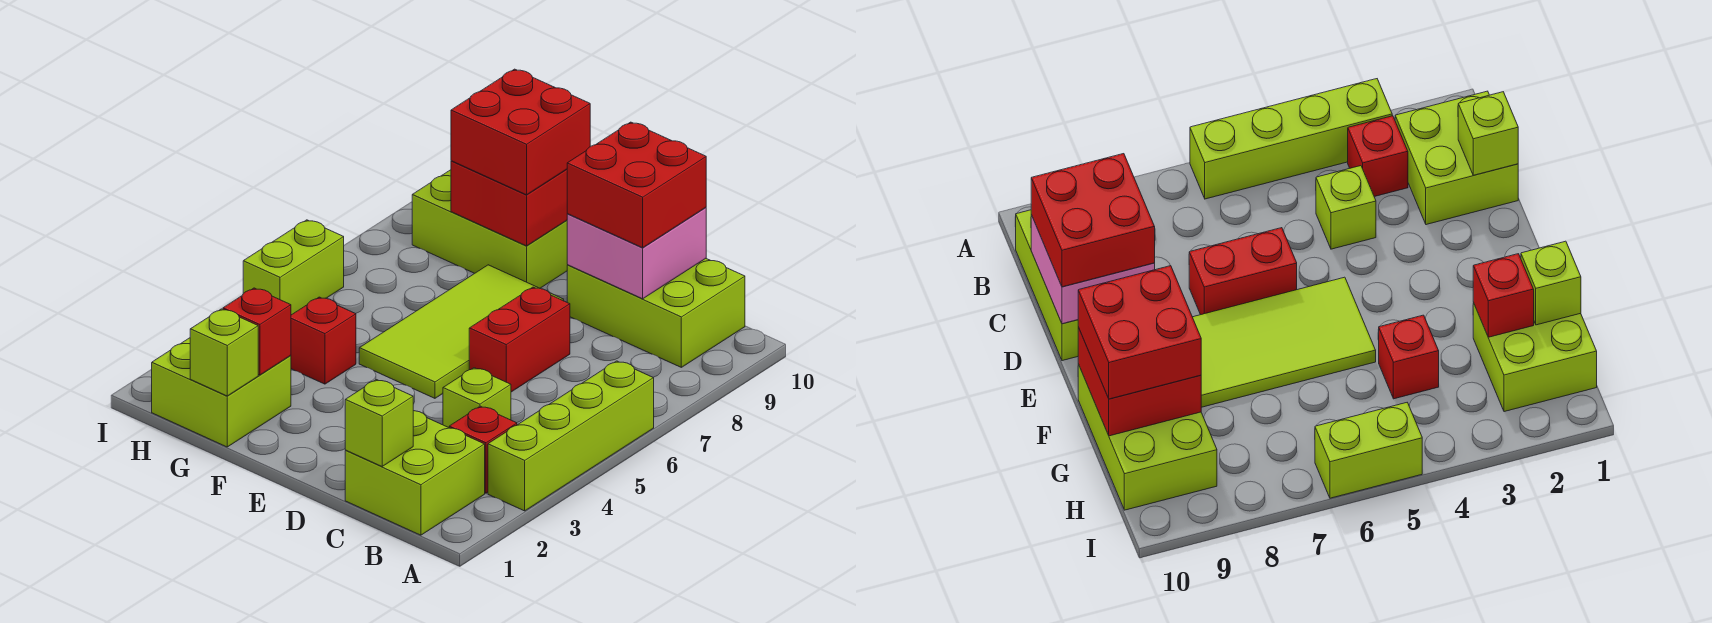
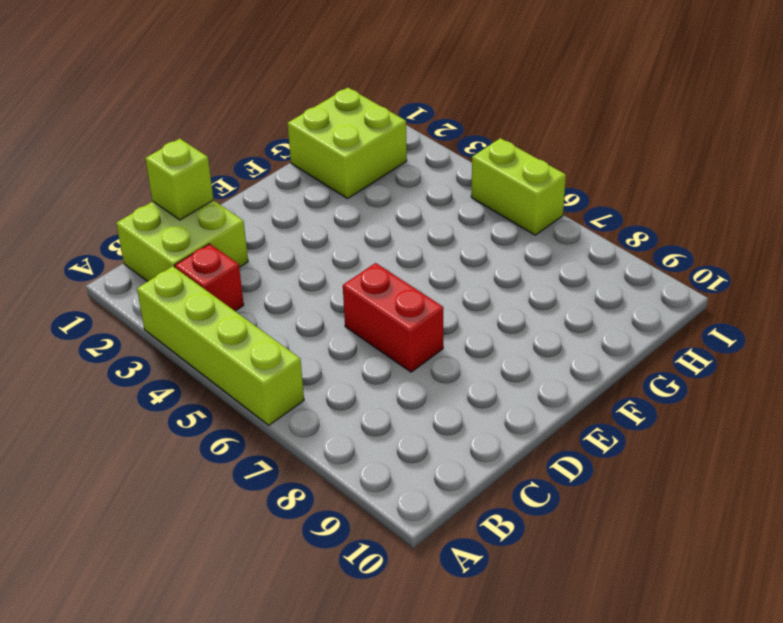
none -> lime 2x3 brick [567,259,745,367]
none -> lime 1x1 brick [443,368,511,428]
none -> lime 2x4 tile [359,265,564,398]

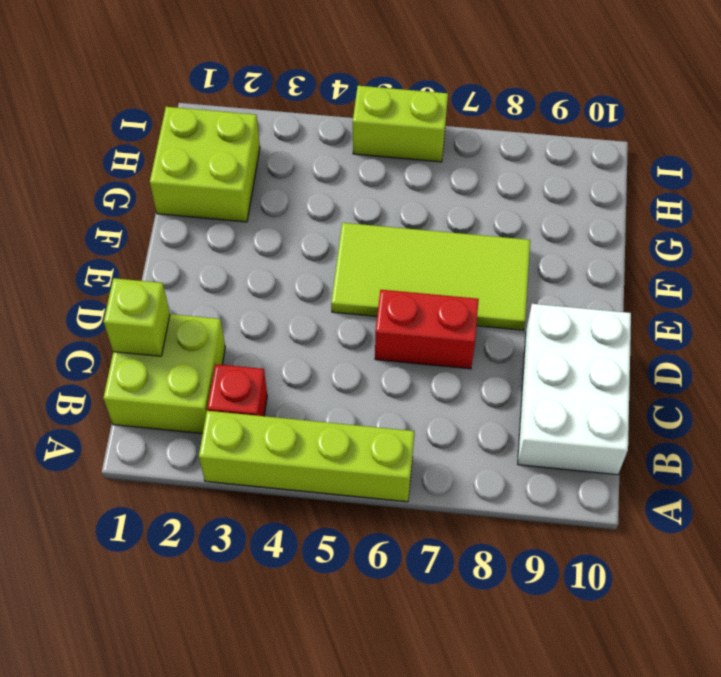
white 2x3 brick [518,304,631,475] -> lime 2x3 brick [567,259,745,367]
none -> lime 1x1 brick [443,368,511,428]
none -> lime 2x3 brick [412,170,567,288]
none -> red 1x1 brick [291,297,356,384]

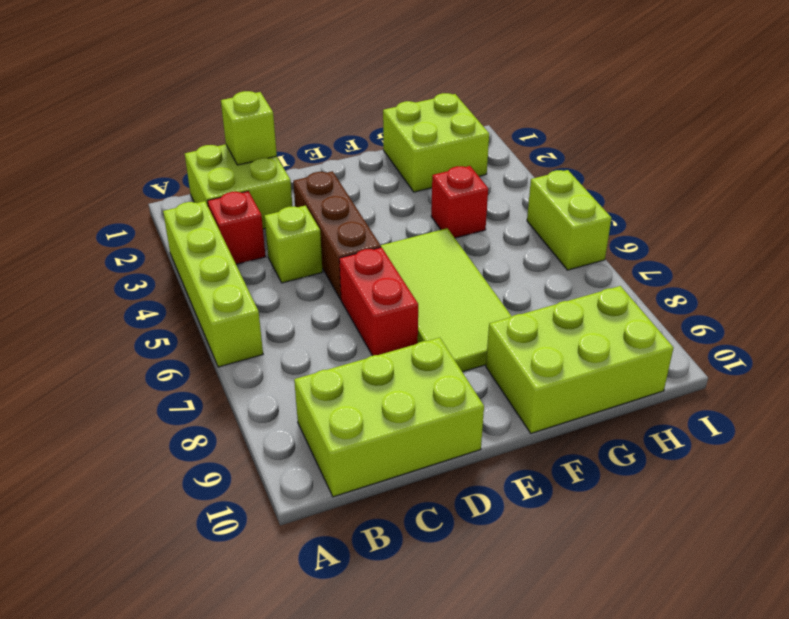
brown 1x3 brick [293,171,381,299] -> none
none -> pink 2x2 brick [567,208,706,299]
none -> red 2x2 brick [451,161,567,246]
none -> lime 1x1 brick [190,309,258,396]

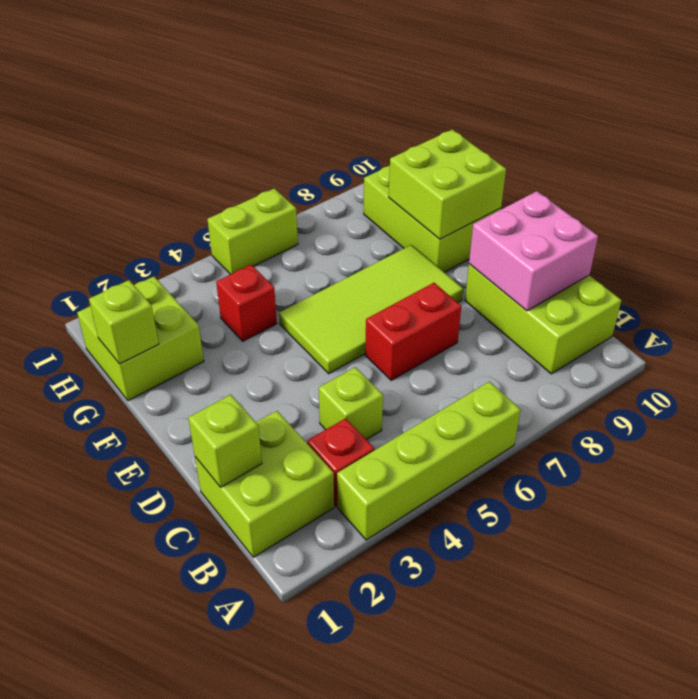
lime 2x2 brick [389,129,506,239] -> red 2x2 brick [451,161,567,246]
none -> red 1x1 brick [223,288,291,375]
none -> red 2x2 brick [567,122,706,248]
none -> red 2x2 brick [451,69,590,195]

